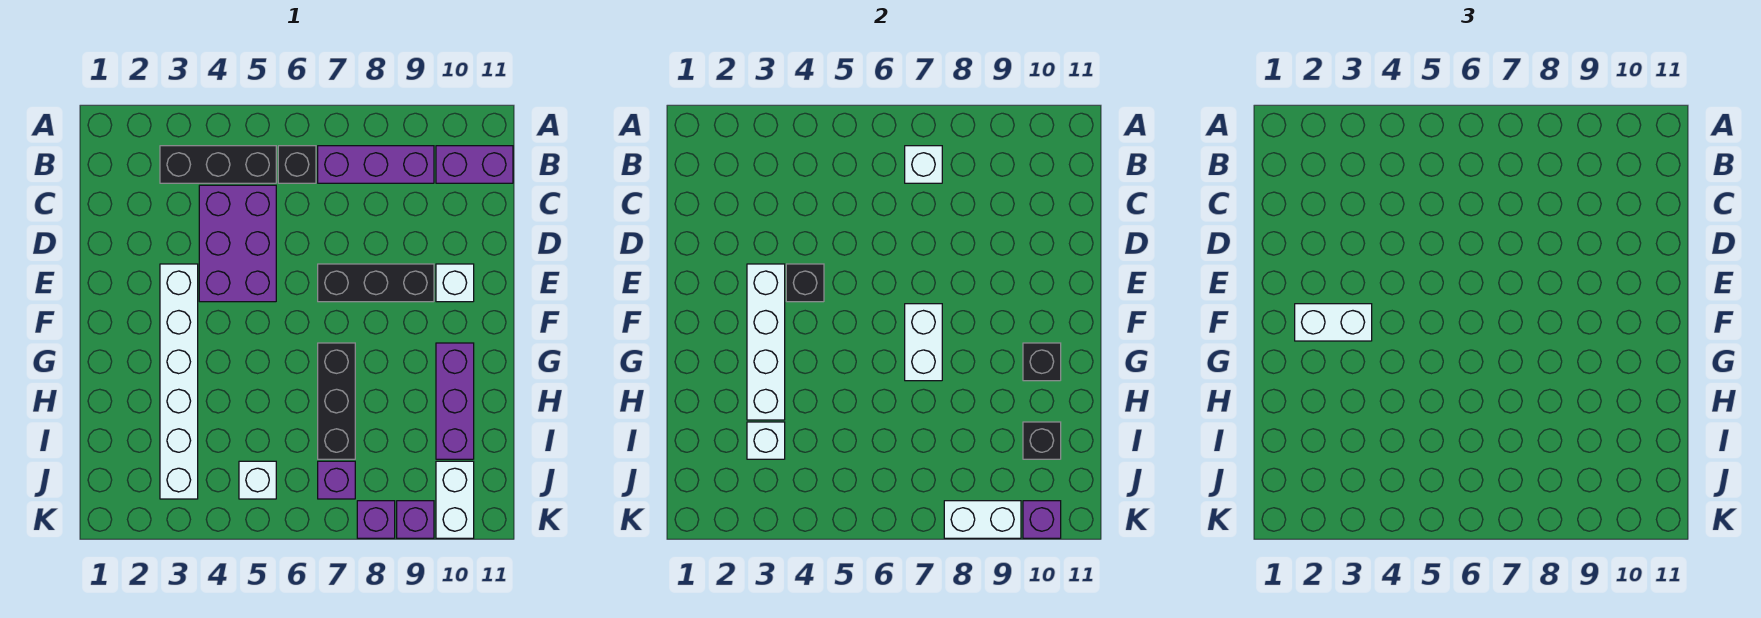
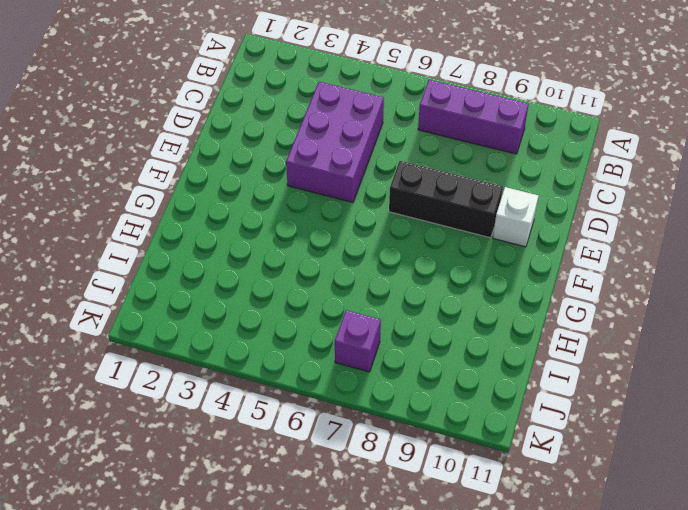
none -> black 1x3 brick [160,146,276,183]
none -> black 1x1 brick [278,146,316,183]
none -> purple 1x2 brick [436,146,513,183]

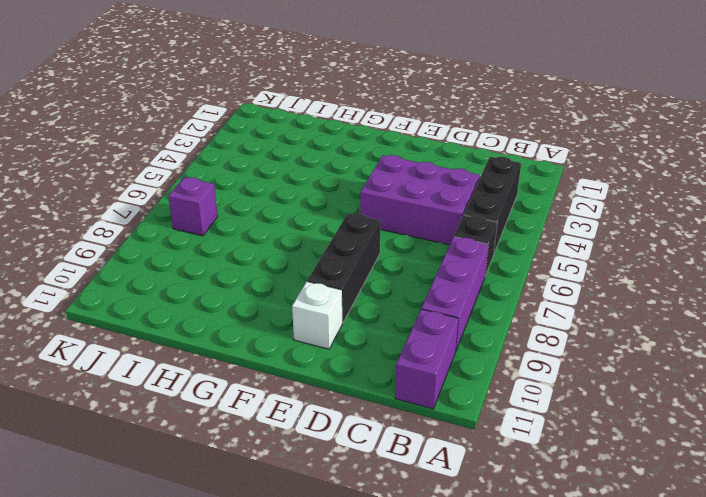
none -> white 1x6 brick [160,264,198,499]
none -> black 1x3 brick [318,343,355,459]
none -> purple 1x3 brick [436,343,474,459]

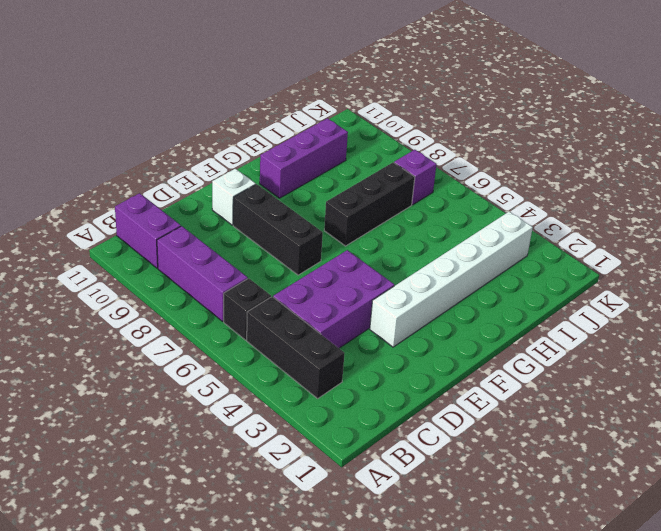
none -> white 1x1 brick [239,461,276,499]
none -> white 1x2 brick [436,461,474,538]
none -> purple 1x1 brick [357,501,395,538]

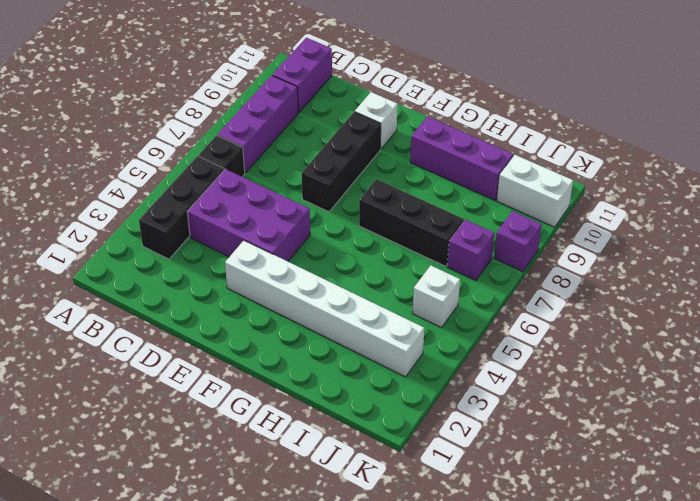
none -> purple 1x1 brick [397,501,434,538]
none -> white 1x1 brick [905,146,942,183]
none -> white 1x4 brick [747,264,785,420]

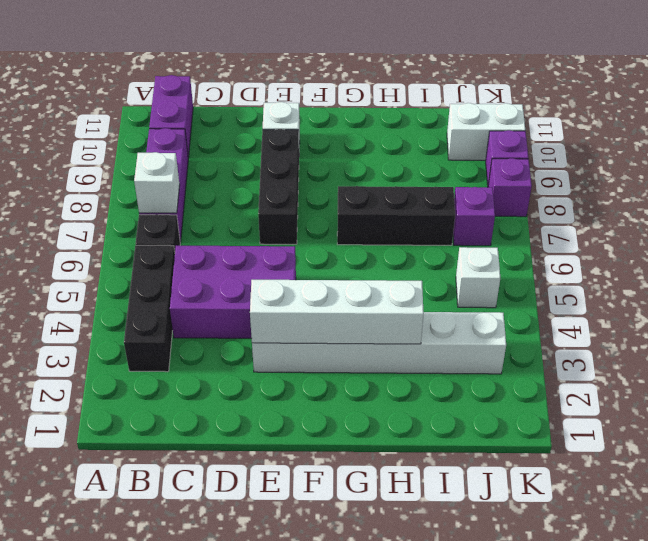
none -> purple 1x3 brick [436,343,474,459]
none -> black 1x1 brick [786,264,824,302]
none -> white 1x2 brick [905,304,942,381]

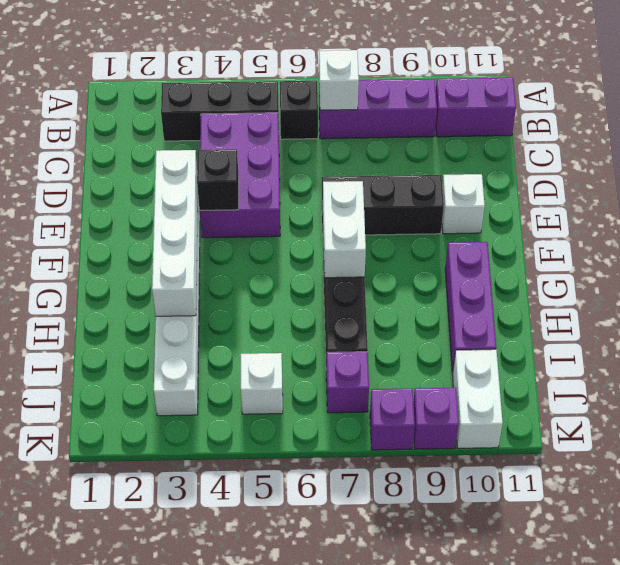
none -> black 1x1 brick [1023,343,1061,381]
none -> white 1x1 brick [747,422,785,459]
none -> black 1x1 brick [1023,422,1061,459]

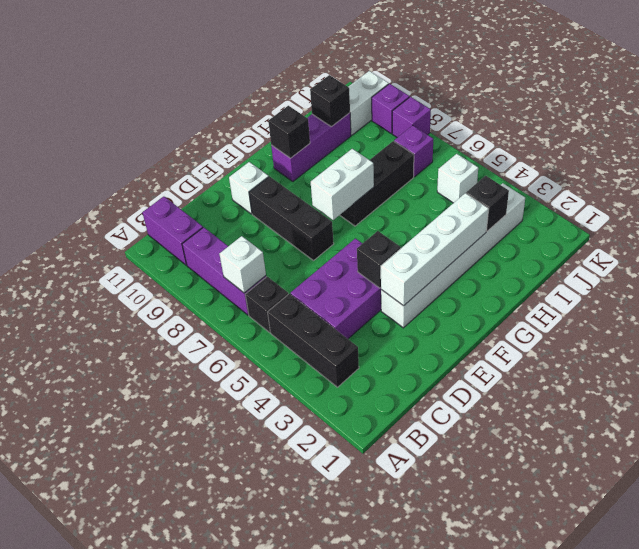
black 1x1 brick [466,176,509,231] -> white 1x1 brick [747,422,785,459]
none -> white 1x2 brick [944,501,1021,538]
none -> purple 1x1 brick [1023,501,1061,538]
none -> white 1x2 brick [1295,304,1372,341]

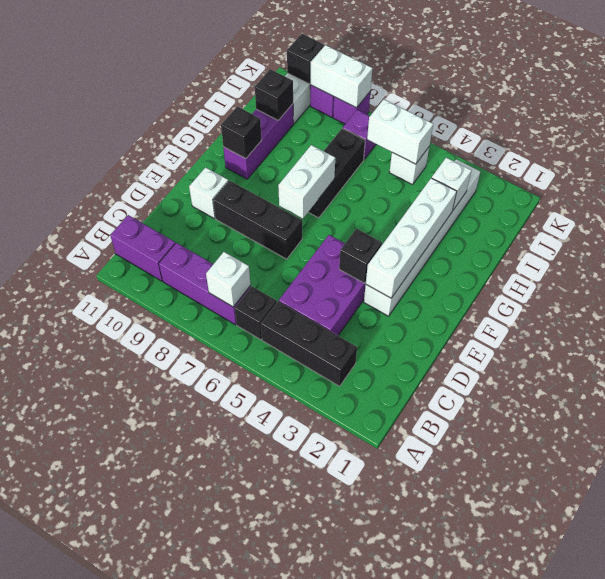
white 1x2 brick [367,99,433,164] -> white 1x2 brick moved to [1295,304,1372,341]
black 1x1 brick [287,34,324,84] -> purple 1x1 brick [1023,501,1061,538]

